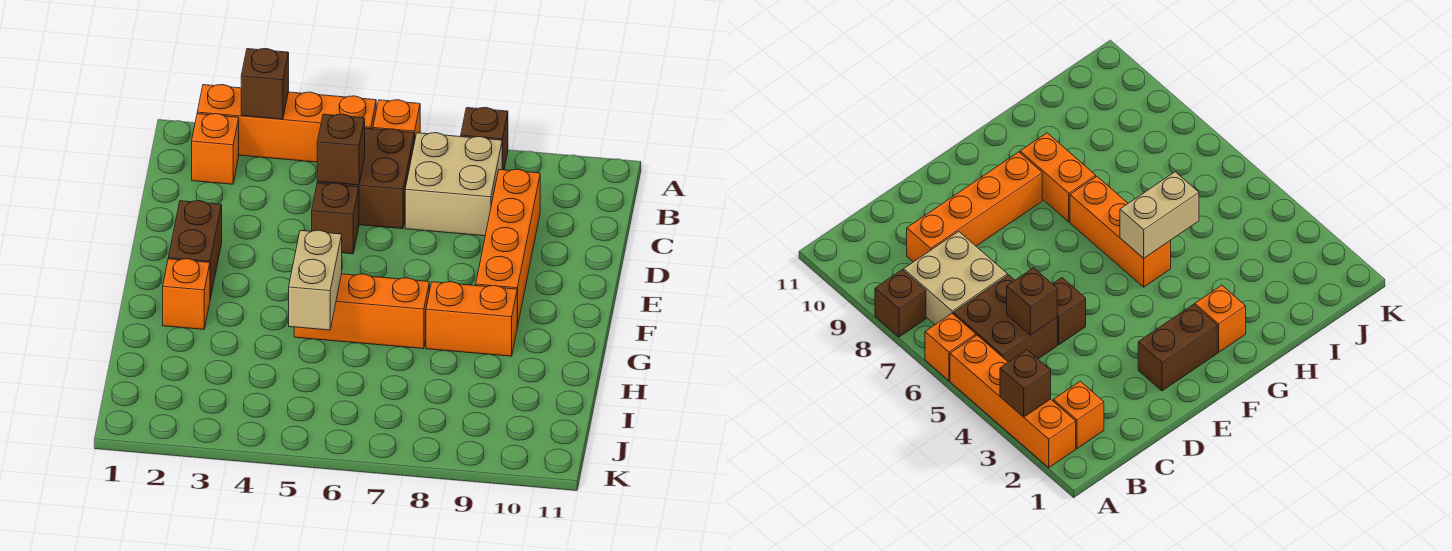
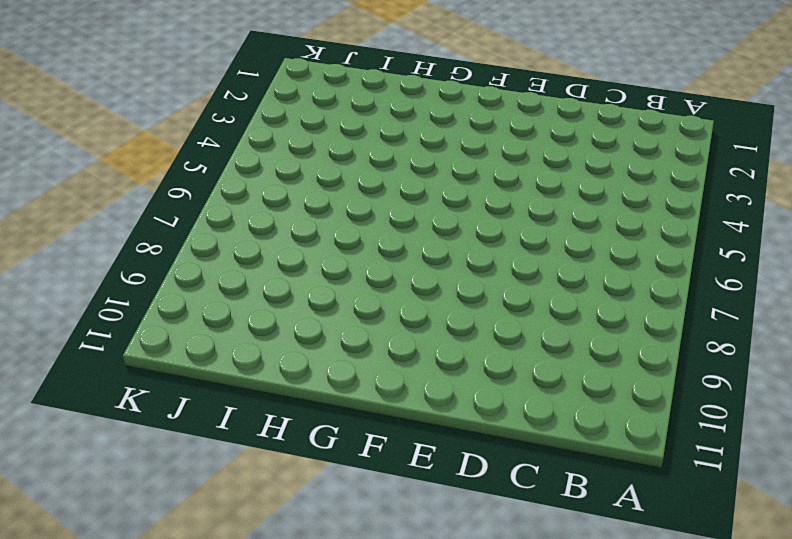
none -> orange 1x4 brick [197,85,376,162]
none -> orange 1x1 brick [373,100,420,143]
none -> brown 1x1 brick [461,107,508,170]

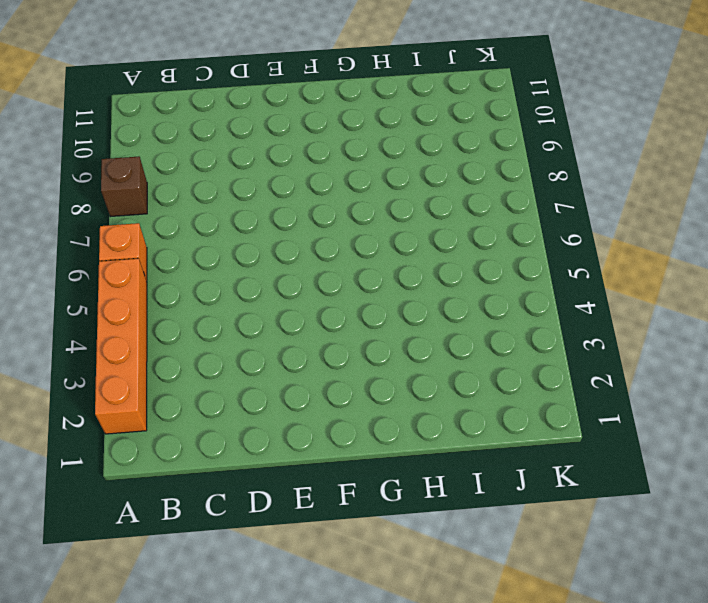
none -> orange 1x1 brick [192,114,239,184]
none -> brown 2x2 brick [317,128,414,229]
none -> tan 2x2 brick [405,133,502,236]

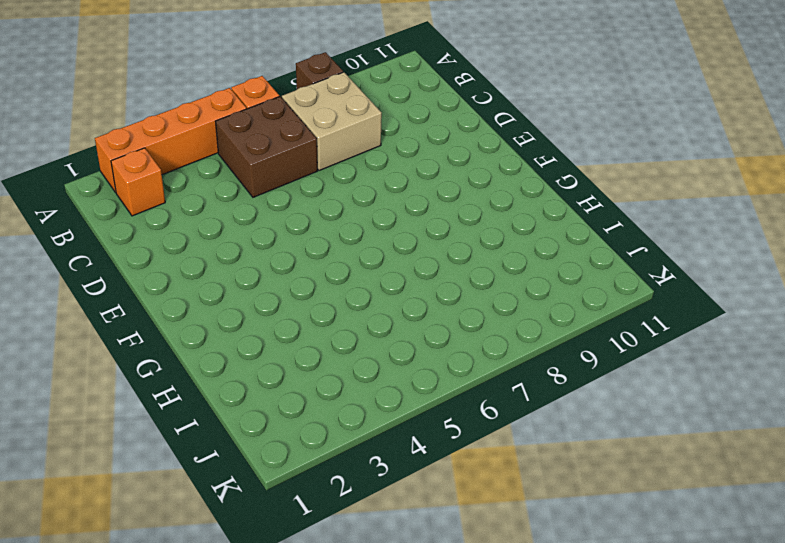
none -> orange 1x4 brick [476,169,540,327]
none -> brown 1x1 brick [312,183,359,254]
none -> brown 1x2 brick [168,201,222,299]

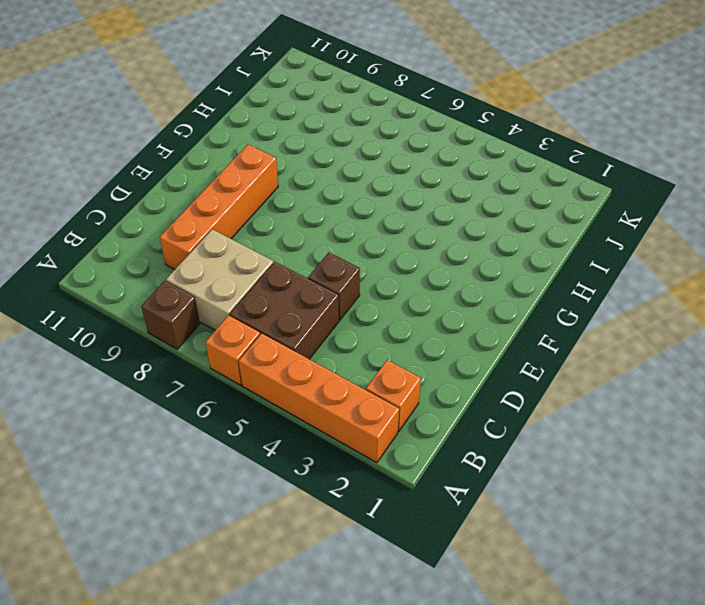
none -> brown 1x2 brick [168,201,222,299]
none -> orange 1x1 brick [163,259,210,329]
none -> orange 1x3 brick [294,274,429,349]

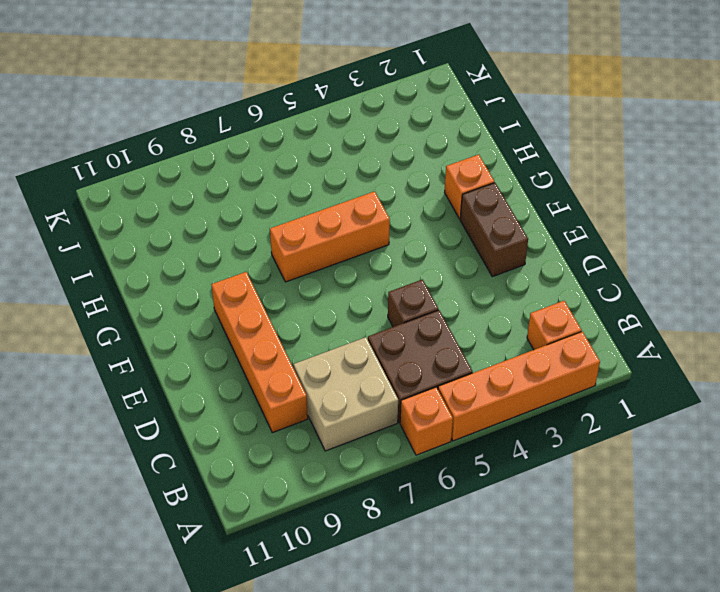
none -> brown 1x1 brick [461,107,508,170]
none -> orange 1x2 brick [426,282,517,356]
none -> brown 1x1 brick [241,49,289,119]

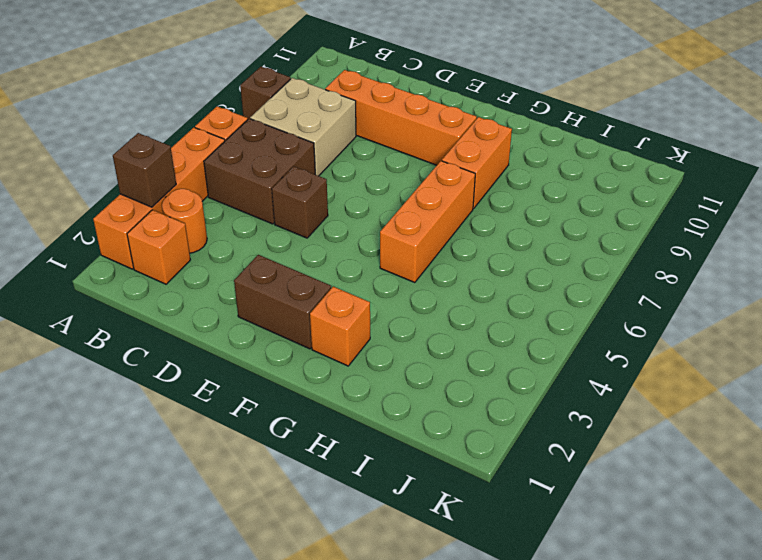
orange 1x1 round brick [162,189,207,253] -> none
none -> brown 1x1 brick [317,114,365,185]
none -> tan 1x2 brick [289,230,342,330]

